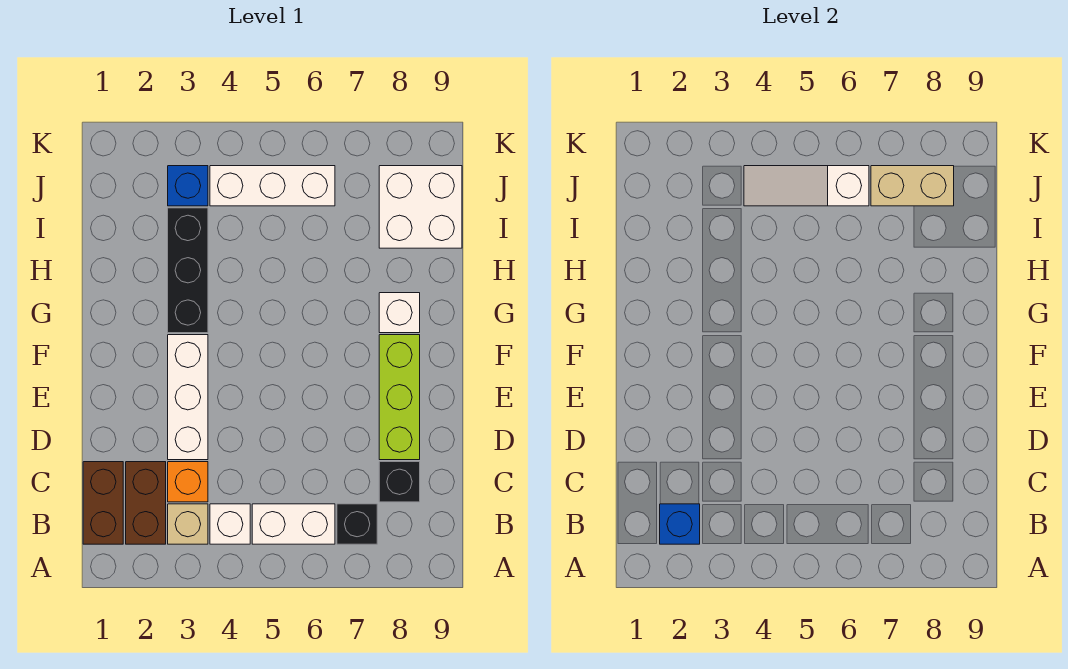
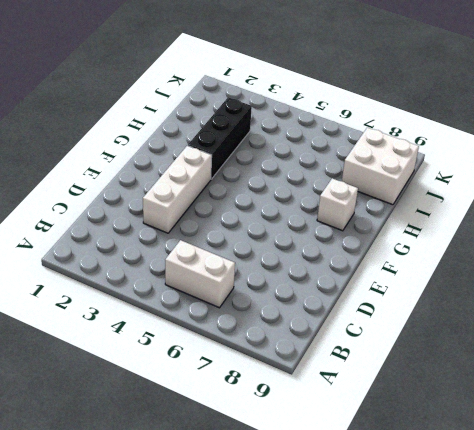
none -> brown 1x2 brick [83,462,123,544]
none -> brown 1x2 brick [126,462,166,544]
none -> tan 1x1 brick [168,504,208,544]

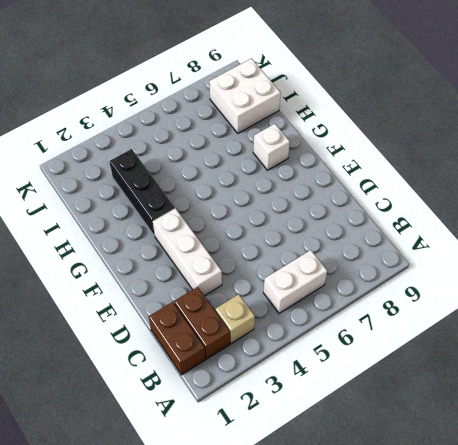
none -> white 1x1 brick [210,504,250,544]
none -> black 1x1 brick [337,504,377,544]
none -> orange 1x1 brick [168,462,208,502]

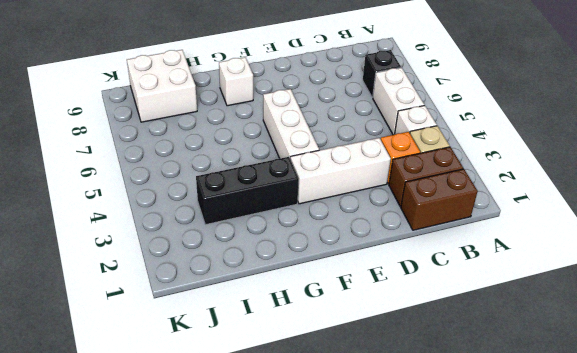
white 1x3 brick [263,89,319,159] -> white 1x3 brick moved to [210,166,335,206]
none -> black 1x1 brick [379,462,420,502]
none -> lime 1x3 brick [379,335,420,460]
none -> blue 1x1 brick [168,166,208,206]

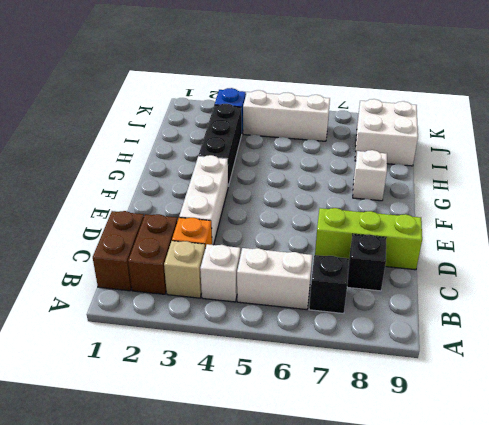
lime 1x3 brick [315,208,422,270] -> lime 1x3 brick turned to [379,335,420,460]
none -> blue 1x1 brick [660,504,700,544]
none -> white 1x3 slope [744,166,869,206]
none -> tan 1x2 brick [871,166,954,206]

